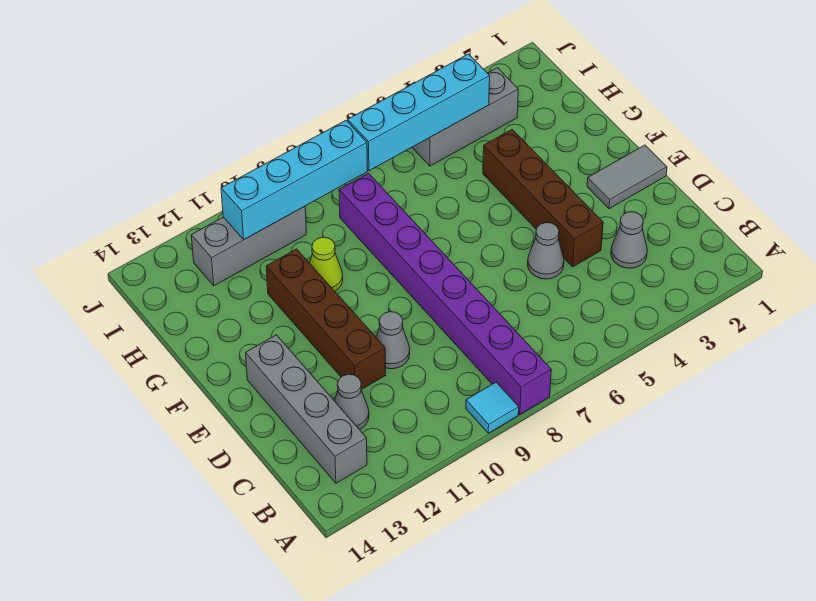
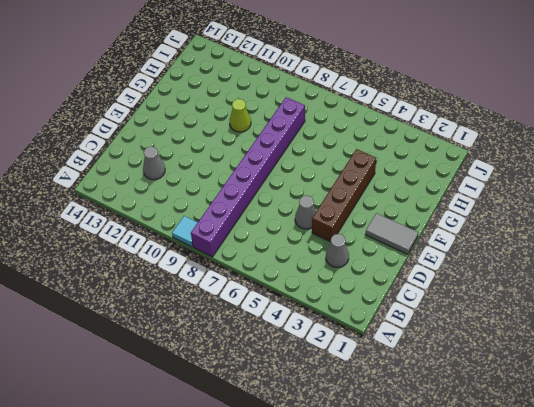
none -> grey 1x4 brick [246,335,367,483]
none -> grey 1x1 cone [376,312,410,369]
none -> brown 1x4 brick [266,249,385,389]

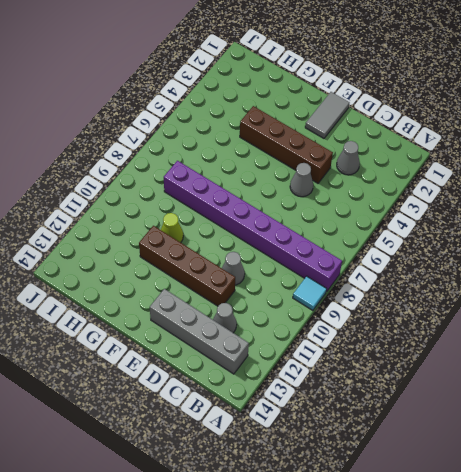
none -> grey 1x3 brick [412,68,518,166]
none -> grey 1x3 brick [191,206,306,286]
none -> cyan 1x4 brick [348,54,490,171]

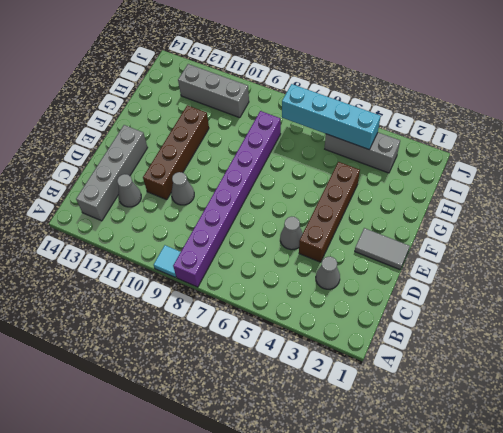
none -> lime 1x1 cone [310,237,343,291]
none -> cyan 1x4 brick [221,120,368,239]

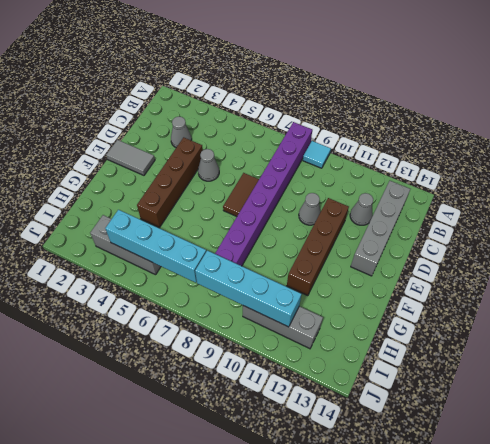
brown 1x2 tile [223,173,259,217] -> none
none -> lime 1x1 cone [310,237,343,291]

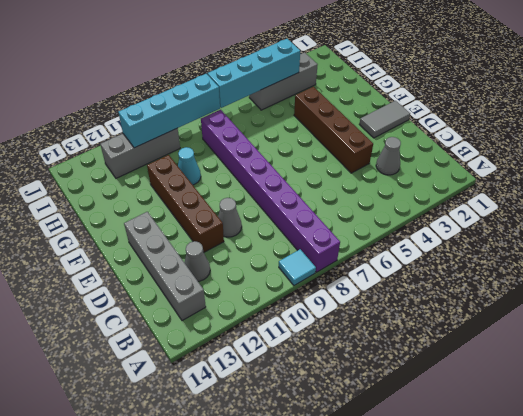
cyan 1x1 cone [178,147,201,185] -> lime 1x1 cone [310,237,343,291]
none -> grey 1x1 cone [528,222,564,279]

